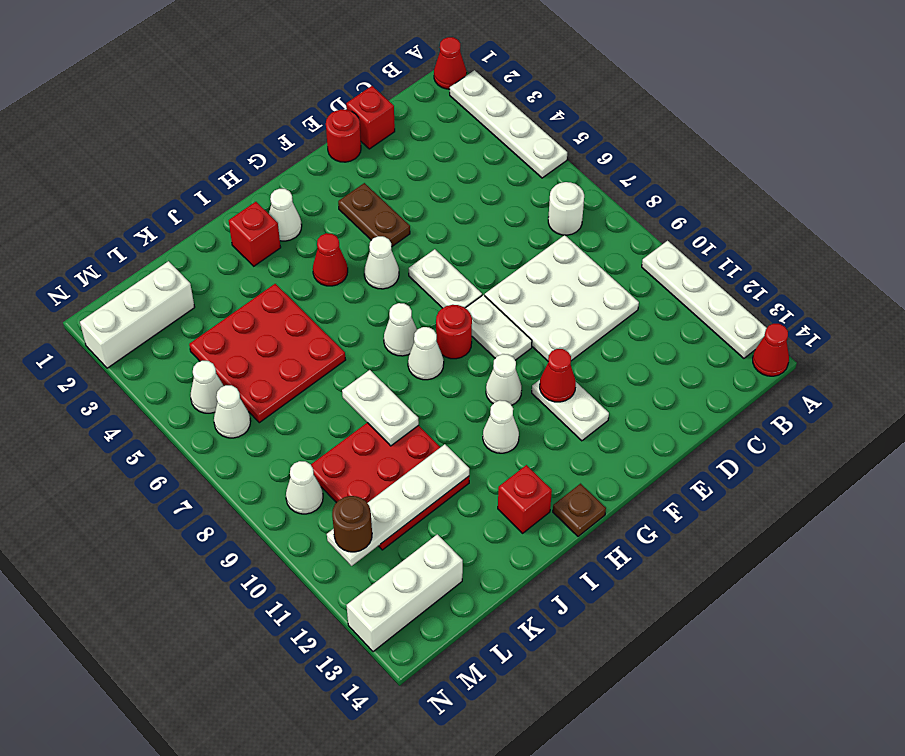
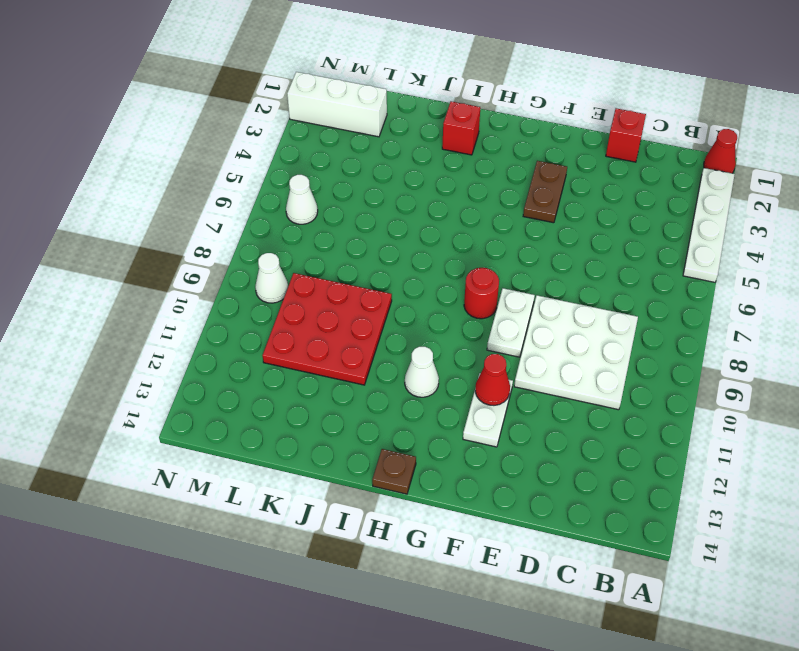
none -> white 1x4 plate [642,241,767,358]
none -> red 1x1 cone [753,324,789,376]
none -> white 1x1 round brick [548,182,584,235]
none -> red 1x1 round brick [326,110,361,162]

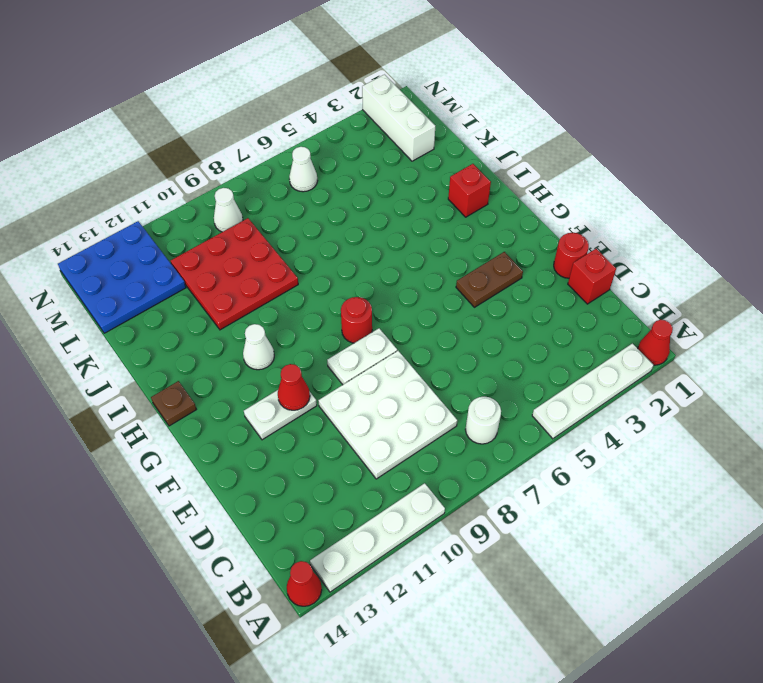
blue 3x3 plate [58,221,186,333] -> white 1x3 brick [346,534,463,652]
none -> white 1x2 plate [409,249,482,308]
none -> white 1x1 cone [364,236,399,289]
none -> white 1x1 cone [486,354,522,405]
none -> white 1x1 cone [269,189,302,241]

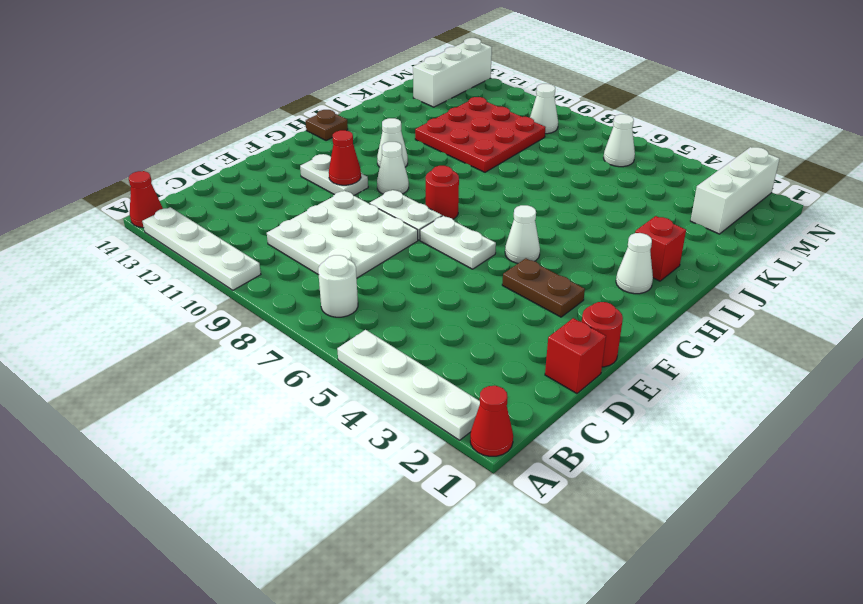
none -> red 1x1 cone [313,233,348,286]
none -> white 1x1 cone [384,303,417,356]
none -> white 1x1 cone [408,327,444,380]
none -> red 1x1 brick [498,465,552,533]

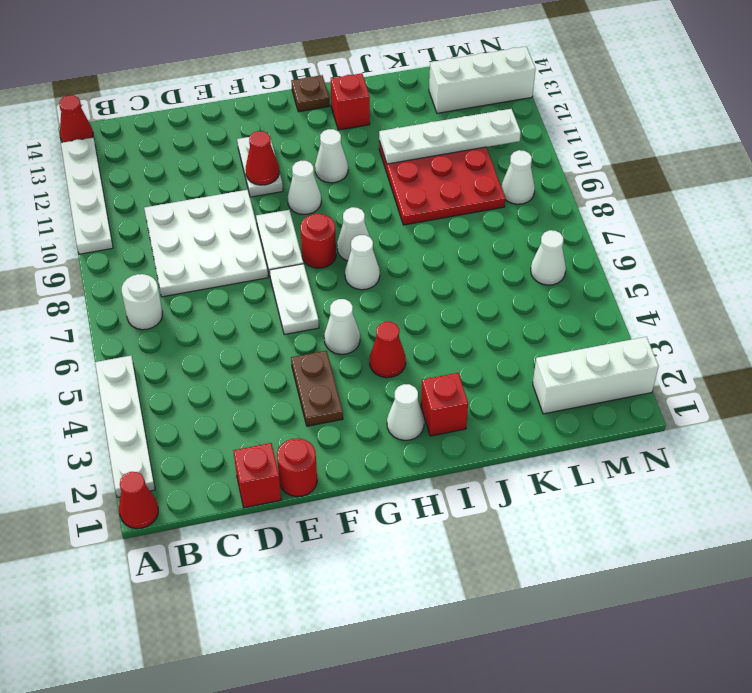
none -> red 3x3 plate [189,284,346,423]
none -> white 1x1 cone [190,361,224,413]
none -> white 1x2 plate [342,370,419,446]
none -> brown 1x1 round brick [332,496,372,552]

